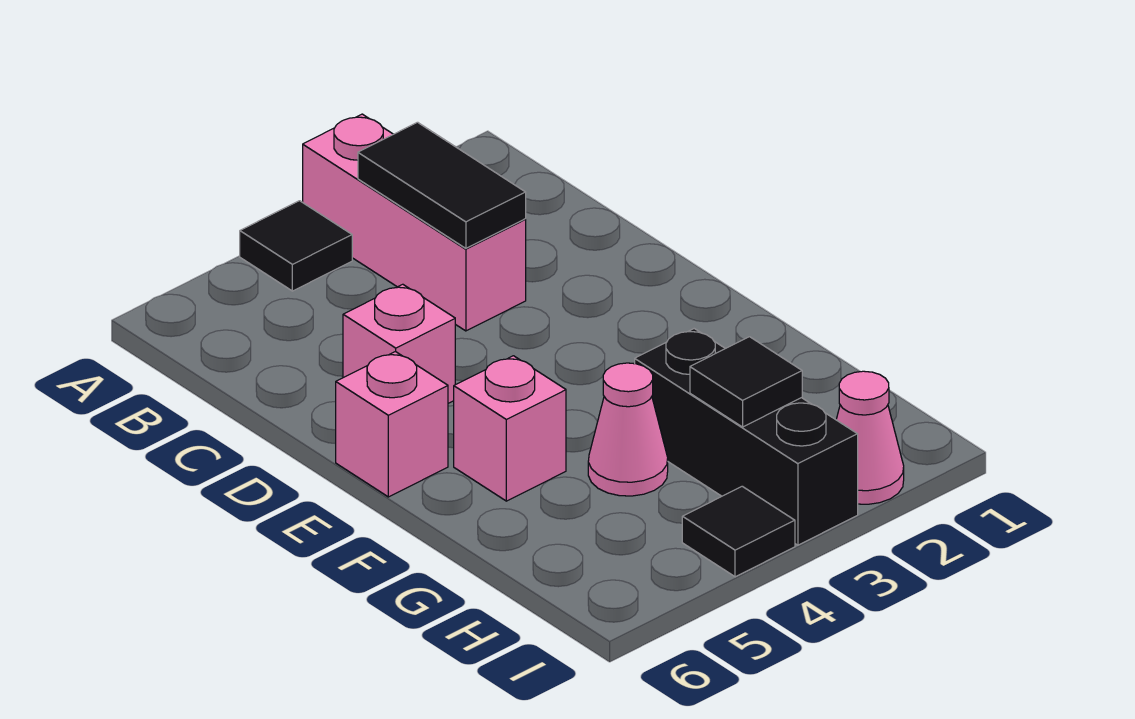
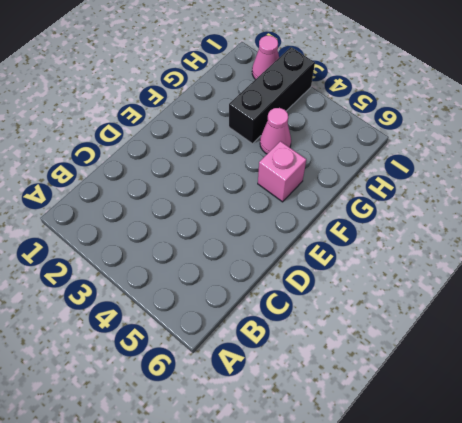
none -> pink 1x3 brick [303,114,526,331]
none -> black 1x1 tile [240,201,352,291]

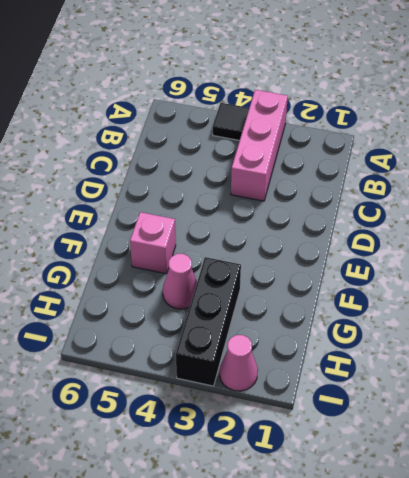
none -> pink 1x1 brick [343,284,455,403]
none -> pink 1x1 brick [336,352,448,497]

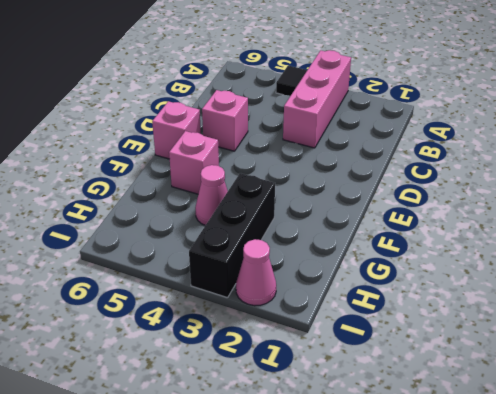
none -> black 1x1 tile [682,486,795,577]
none -> black 1x2 tile [358,122,526,248]

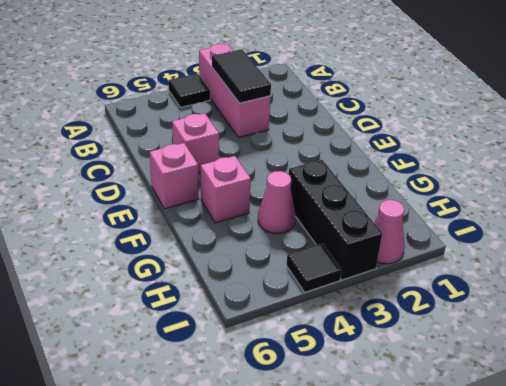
none -> black 1x1 tile [690,337,802,427]

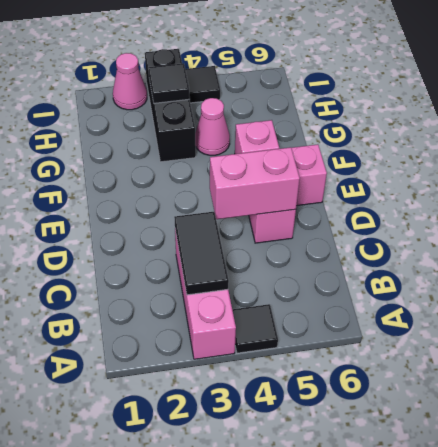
pink 1x2 brick [210,147,300,219] -> none

